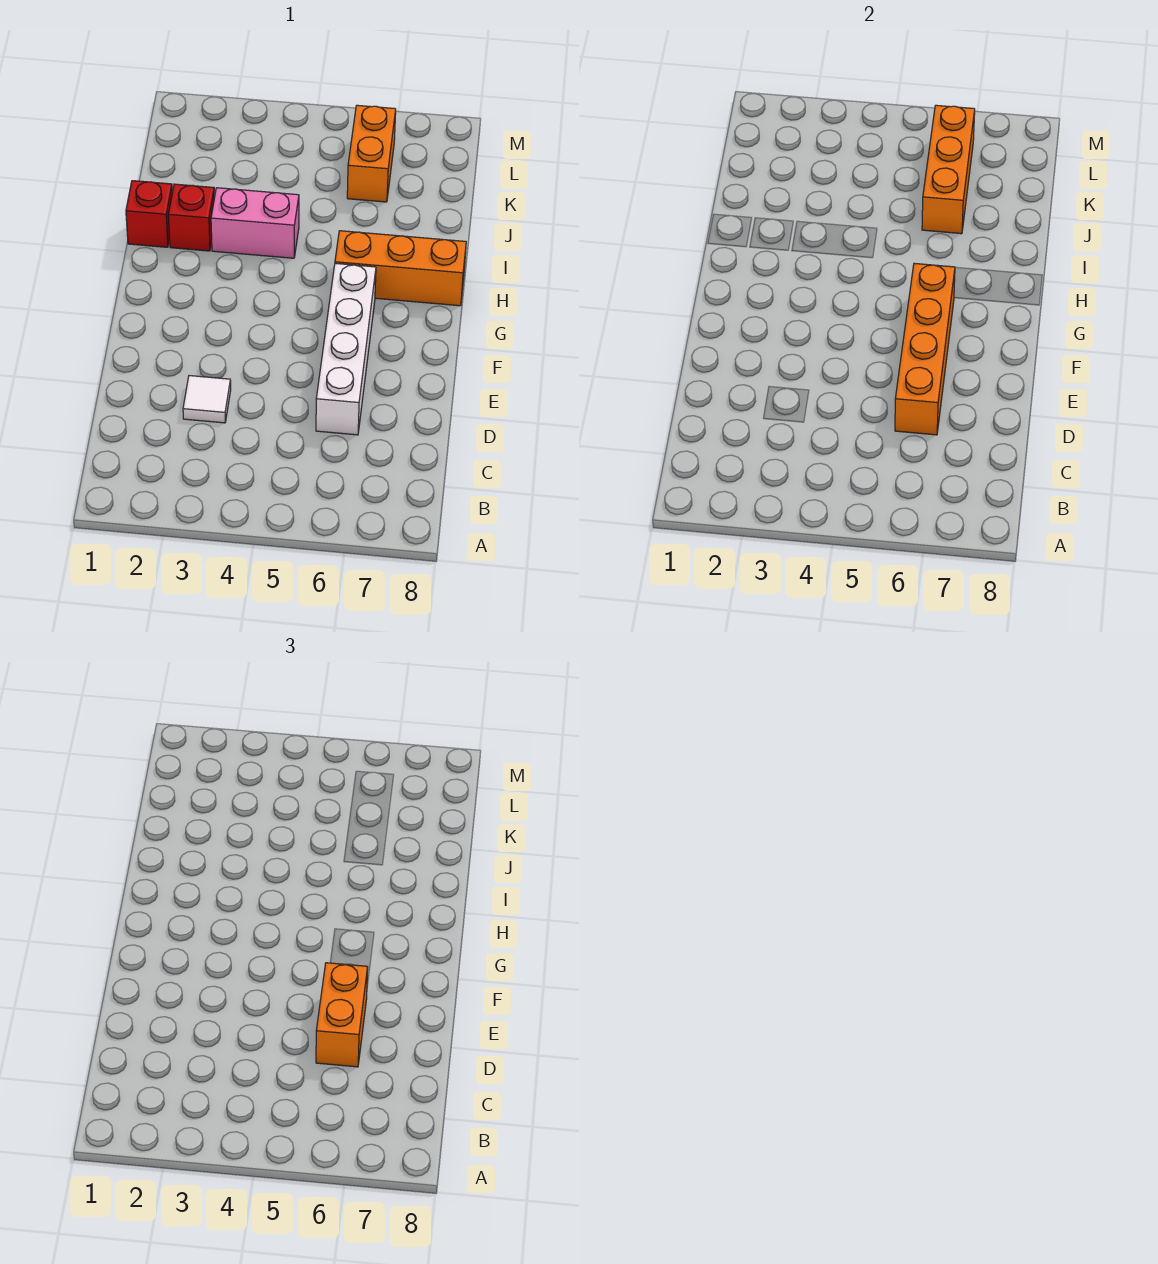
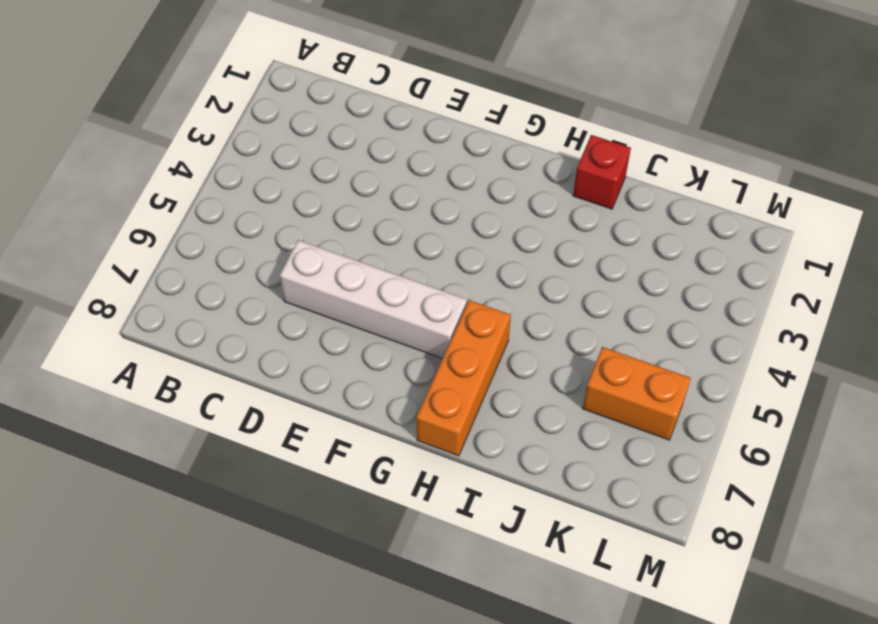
none -> white 1x1 tile [183,376,231,423]
none -> red 1x1 brick [168,184,215,251]

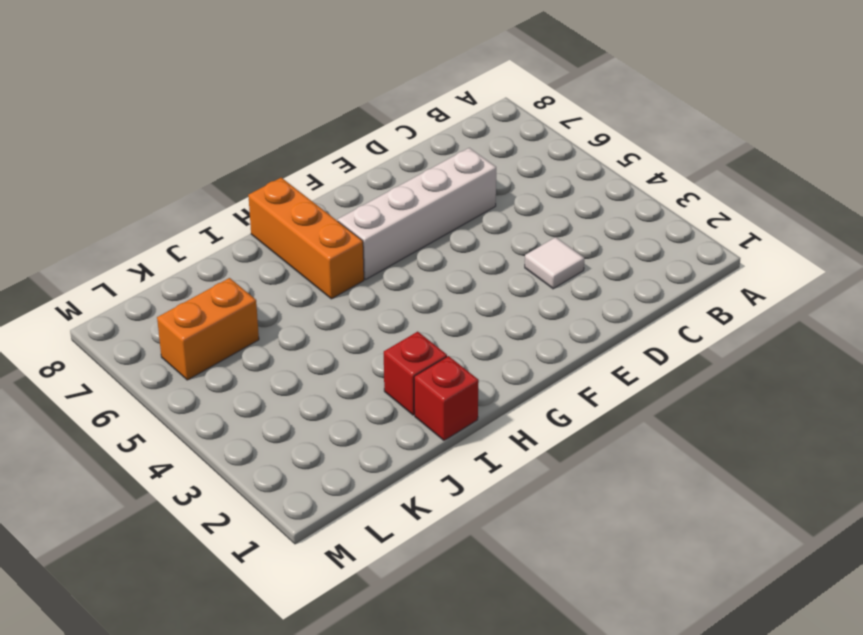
none -> pink 1x2 brick [211,188,299,258]
none -> orange 1x4 brick [895,263,955,435]

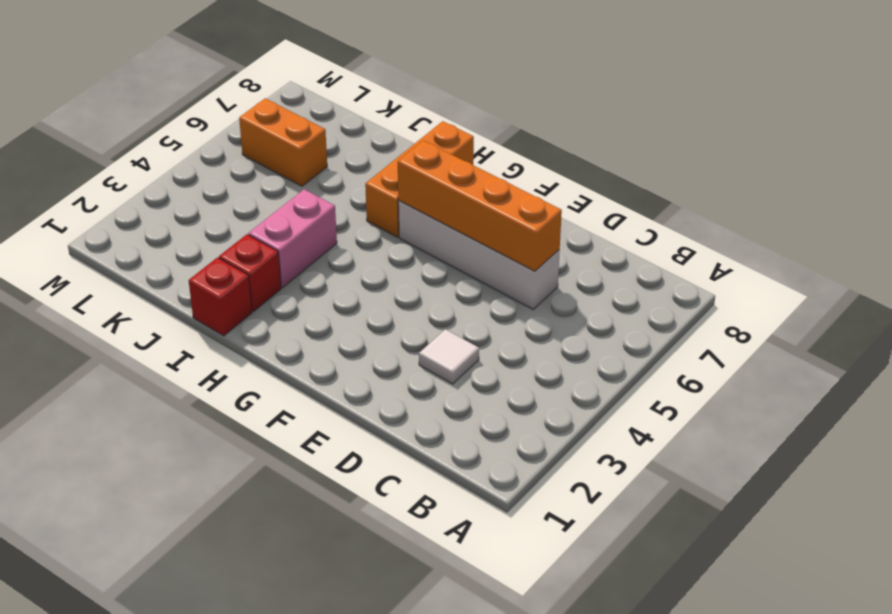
none -> orange 1x3 brick [922,105,975,234]
none -> orange 1x2 brick [316,963,368,1067]

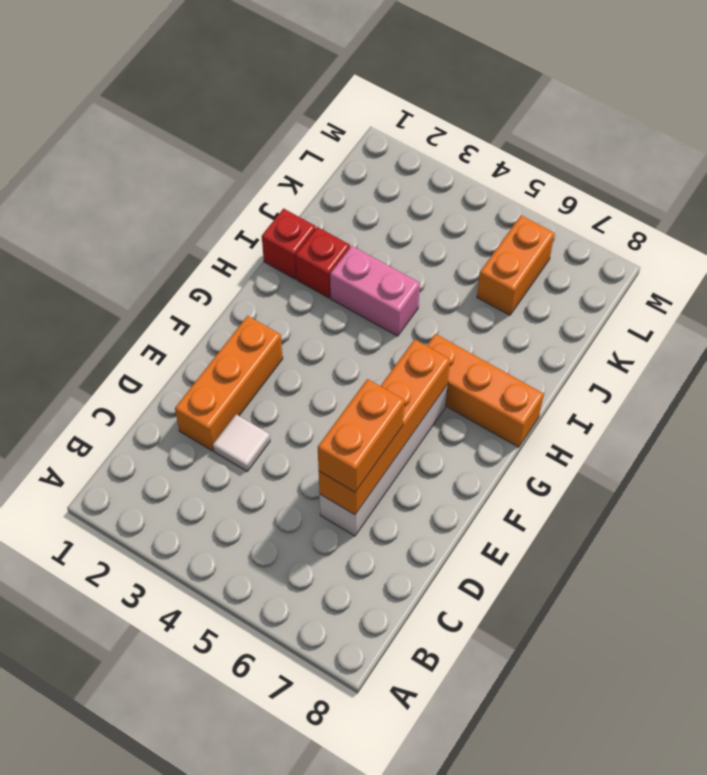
orange 1x3 brick [175,316,283,451] -> orange 1x3 brick moved to [922,105,975,234]

